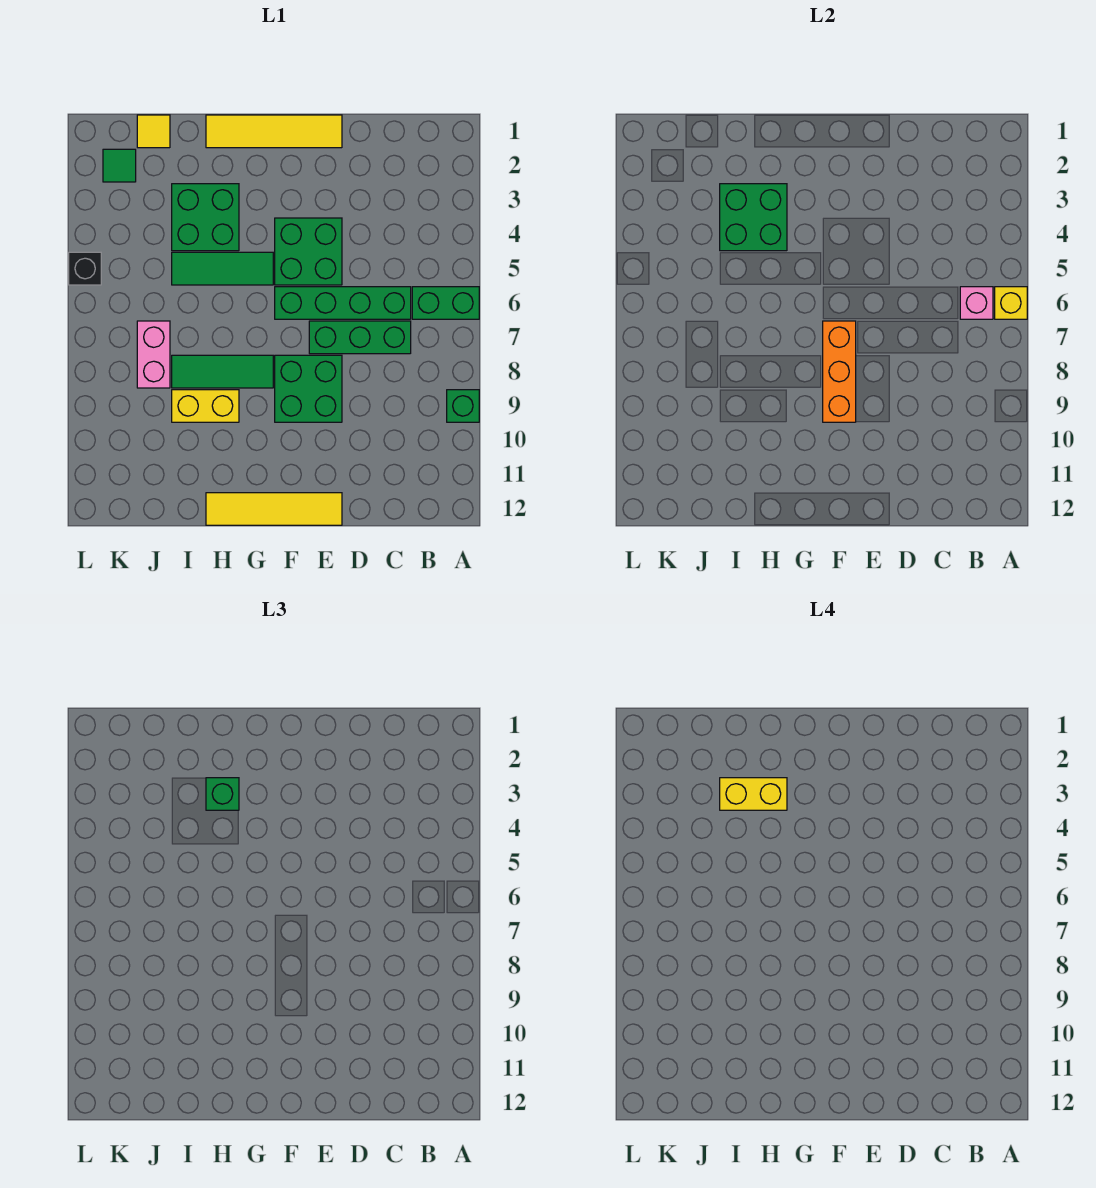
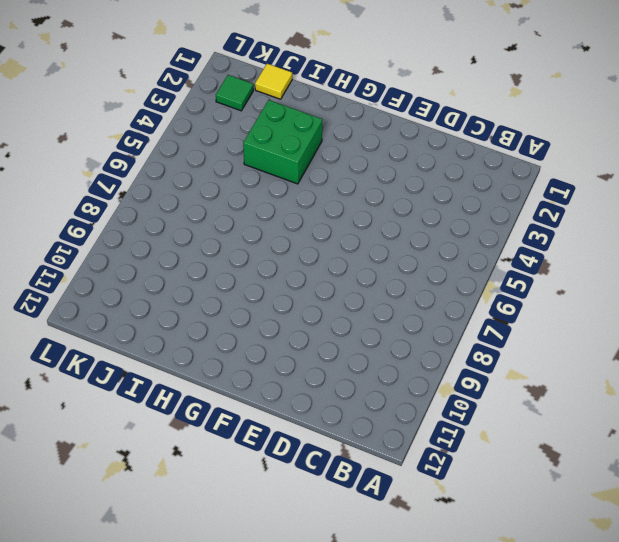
none -> green 1x2 brick [412,287,479,319]
none -> green 1x1 brick [447,390,479,422]
none -> green 1x4 brick [275,287,411,319]

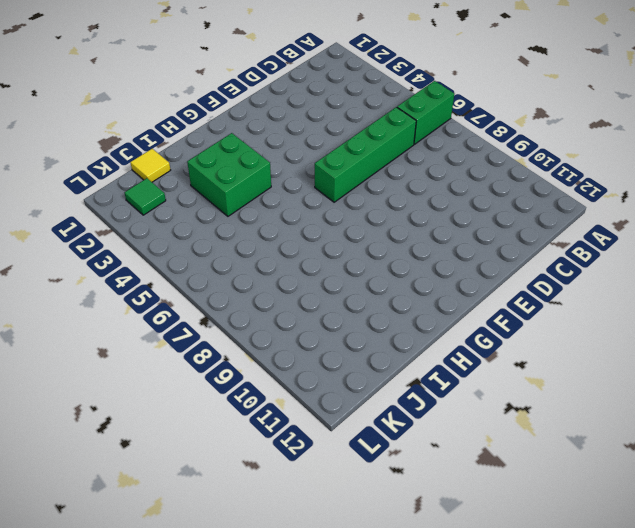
none -> green 1x1 brick [447,390,479,422]
none -> green 1x3 brick [309,321,411,354]
none -> yellow 1x4 tile [206,115,342,148]

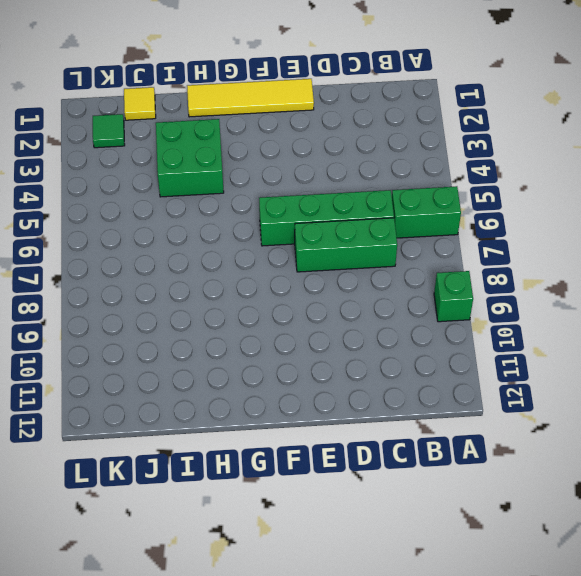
none -> green 2x2 brick [275,218,342,285]
none -> green 2x2 brick [275,355,342,422]
none -> yellow 1x4 tile [206,493,342,525]

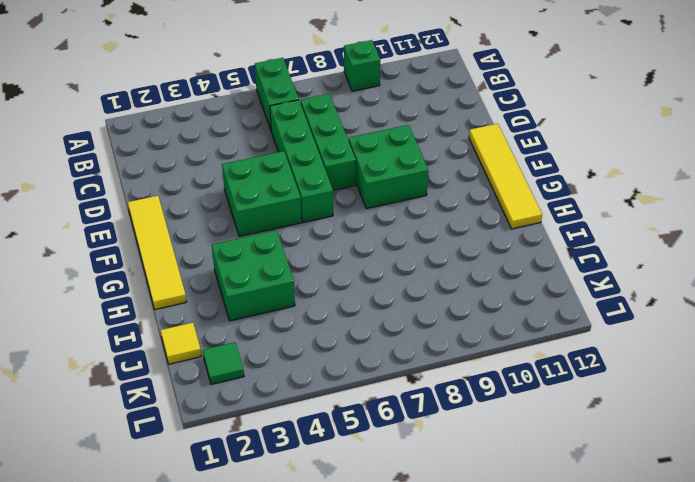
none -> green 1x3 tile [172,252,273,285]
none -> green 1x3 tile [172,355,273,388]
none -> yellow 1x2 brick [172,390,239,422]

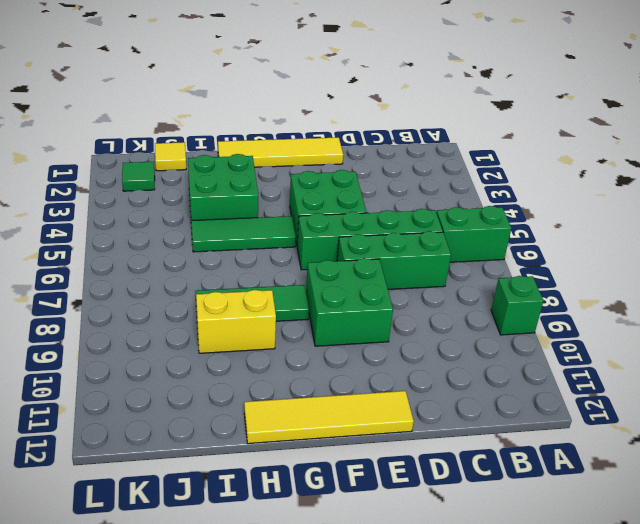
none -> pink 1x2 brick [137,321,170,388]
none -> black 1x1 brick [69,252,101,285]
none -> yellow 1x1 brick [995,287,1027,319]

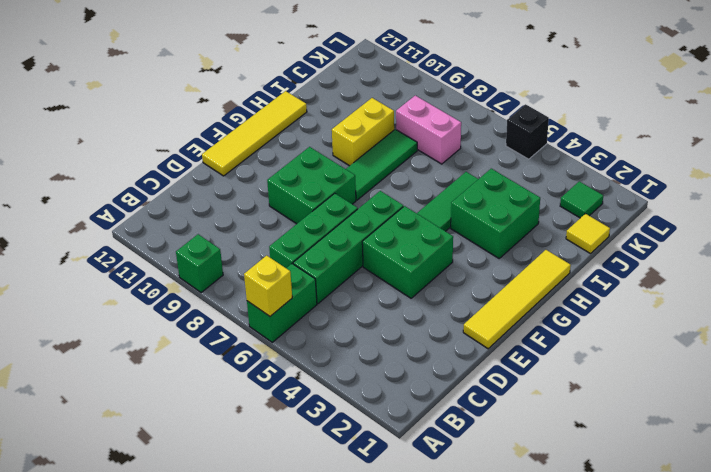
none -> pink 1x1 brick [960,287,993,319]
none -> orange 1x3 brick [823,321,856,422]
none -> green 2x2 brick [720,184,787,251]

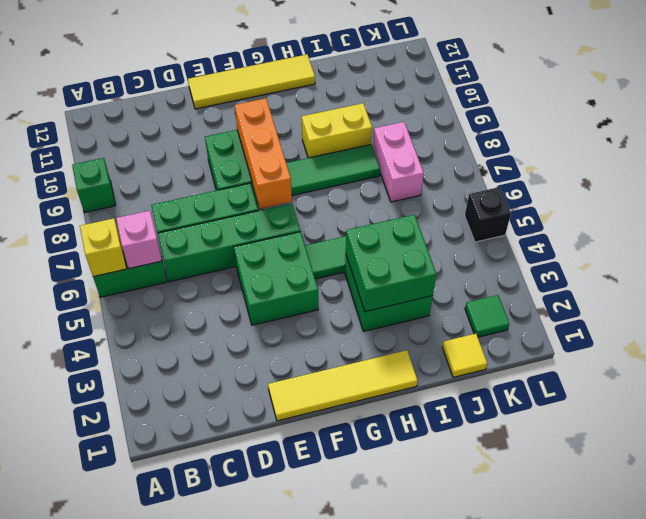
none -> green 1x1 brick [206,778,239,810]
none -> yellow 1x2 brick [720,778,787,810]

